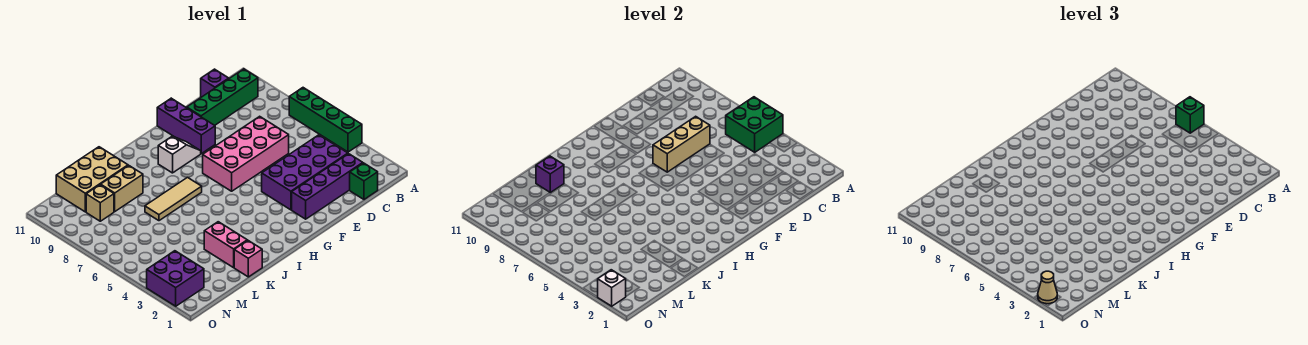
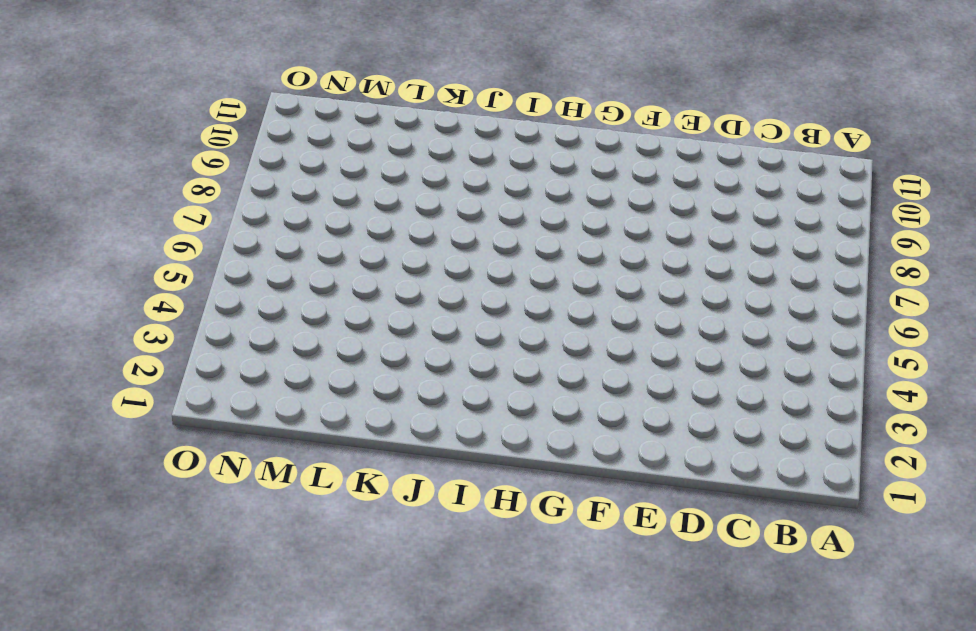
none -> green 1x4 brick [289,88,362,152]
none -> green 1x4 brick [187,69,258,125]
none -> green 1x1 brick [350,163,378,199]

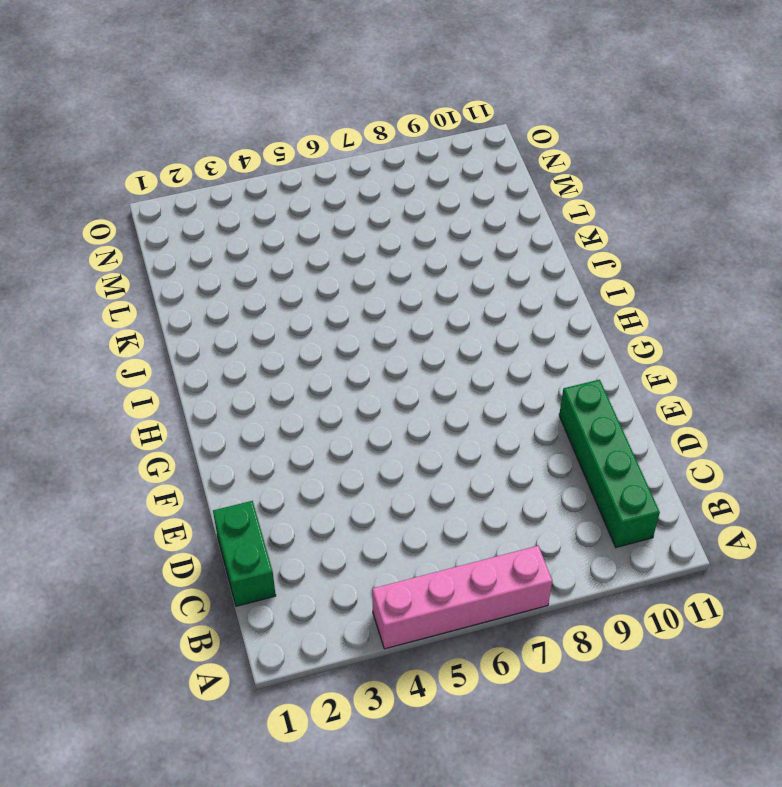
pink 1x4 brick [372,546,552,649] -> green 1x4 brick [289,88,362,152]
green 1x2 brick [213,501,276,606] -> green 1x1 brick [350,163,378,199]
none -> purple 1x4 brick [292,154,363,219]
none -> purple 2x4 brick [262,135,348,210]
none -> purple 1x1 brick [201,69,229,97]

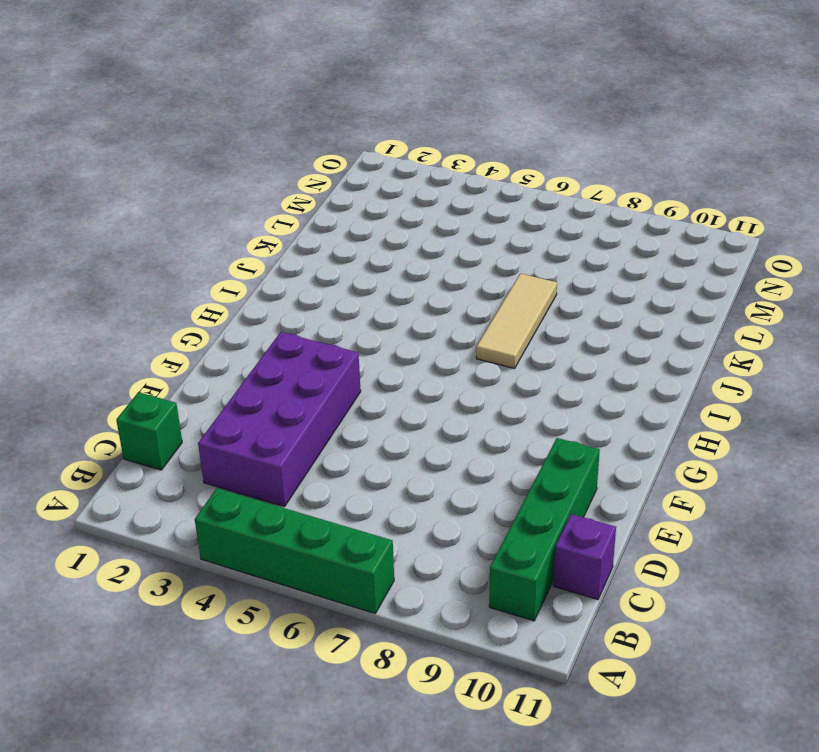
none -> purple 1x4 brick [292,154,363,219]
none -> pink 2x4 brick [203,116,289,191]
none -> purple 1x3 brick [157,98,215,154]

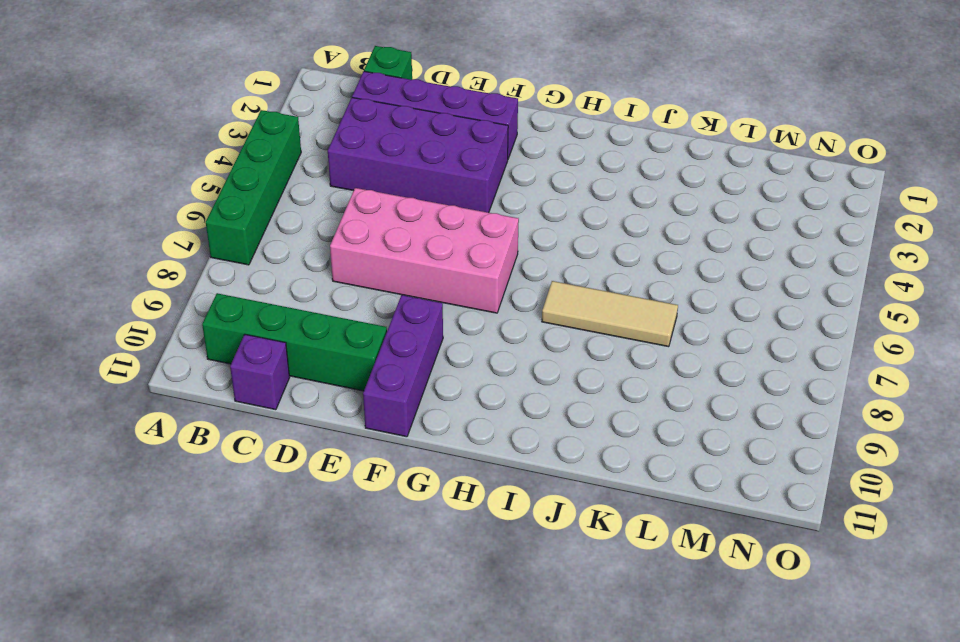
none -> white 1x2 slope [158,136,201,173]
none -> pink 1x1 brick [234,241,262,277]
none -> pink 1x2 brick [204,222,247,268]

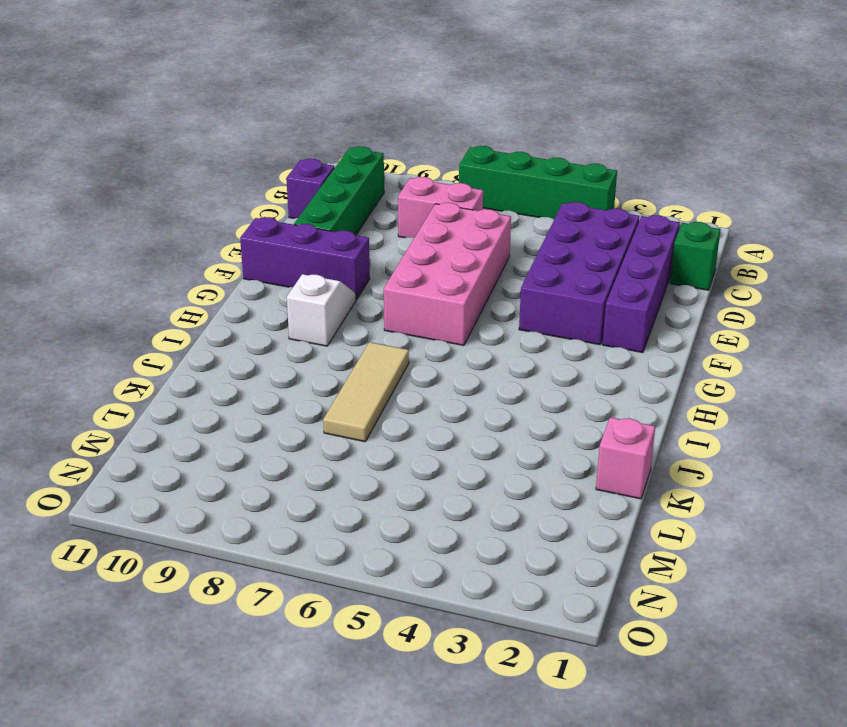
pink 1x2 brick [398,177,483,238] -> pink 1x2 brick moved to [204,222,247,268]
none -> tan 1x2 brick [101,165,143,211]
none -> tan 2x3 brick [56,147,128,212]
none -> tan 1x1 brick [86,185,114,221]

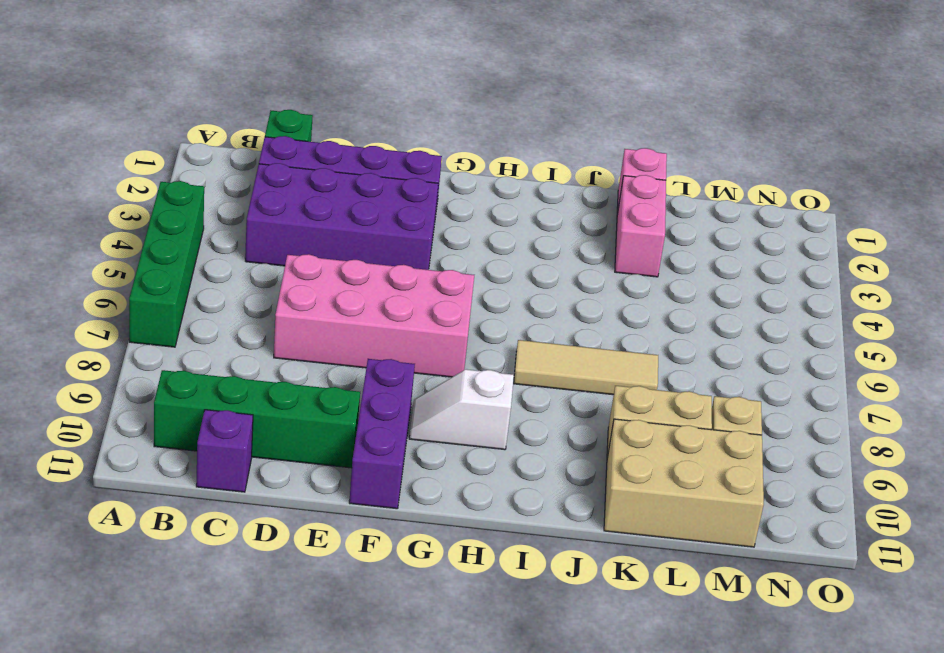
none -> purple 2x2 brick [147,251,204,306]
none -> green 2x2 brick [726,97,783,152]
none -> tan 1x3 brick [653,116,710,172]

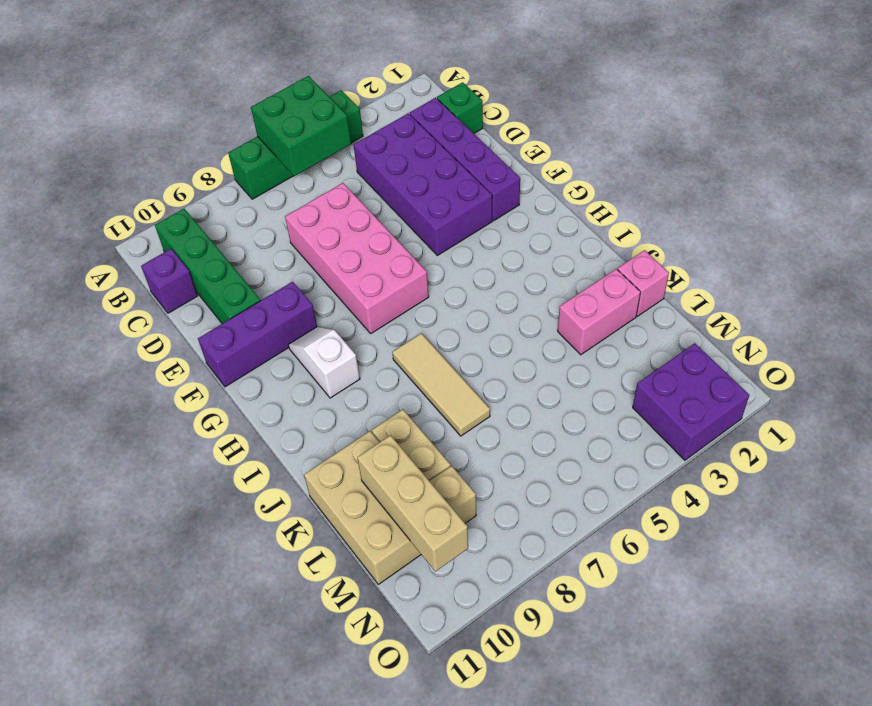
tan 1x3 brick [357,435,468,571] -> tan 1x3 brick moved to [653,116,710,172]
none -> purple 1x1 brick [536,156,564,192]
none -> white 1x1 brick [598,270,626,306]
none -> green 1x1 brick [1176,97,1204,133]

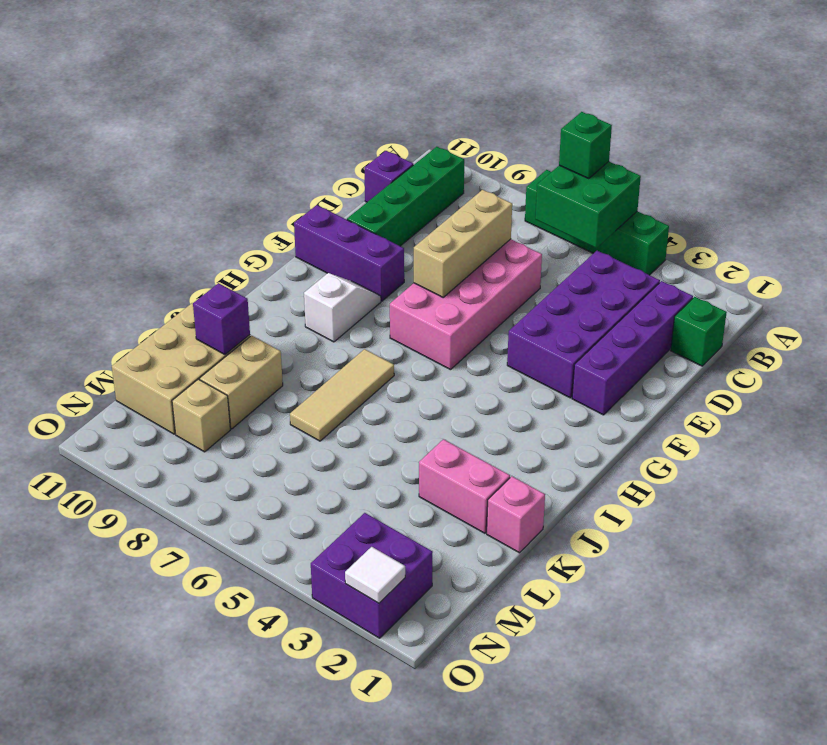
white 1x1 tile [345,547,405,603] -> white 1x1 brick [598,270,626,306]
none -> tan 1x1 cone [1038,271,1057,304]

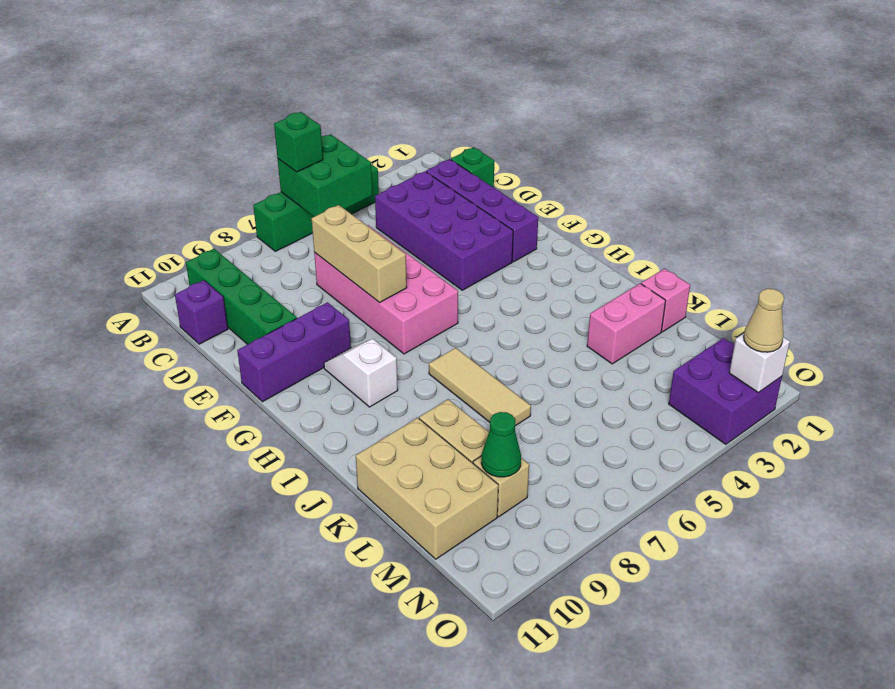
green 1x1 cone [481,412,521,477] -> none
none -> purple 1x1 brick [536,156,564,192]

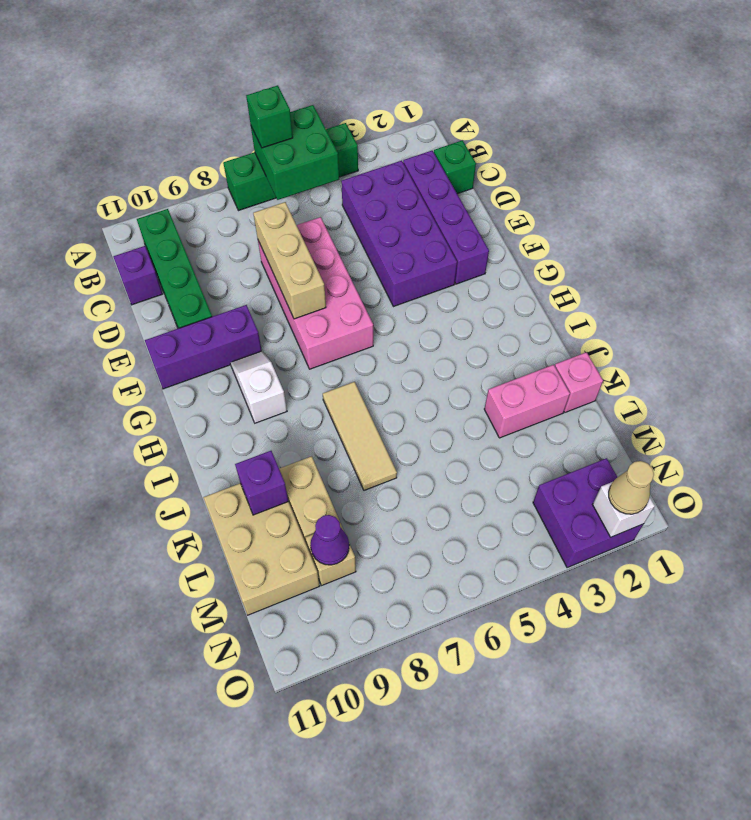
purple 1x1 cone [310,515,349,565] -> none

